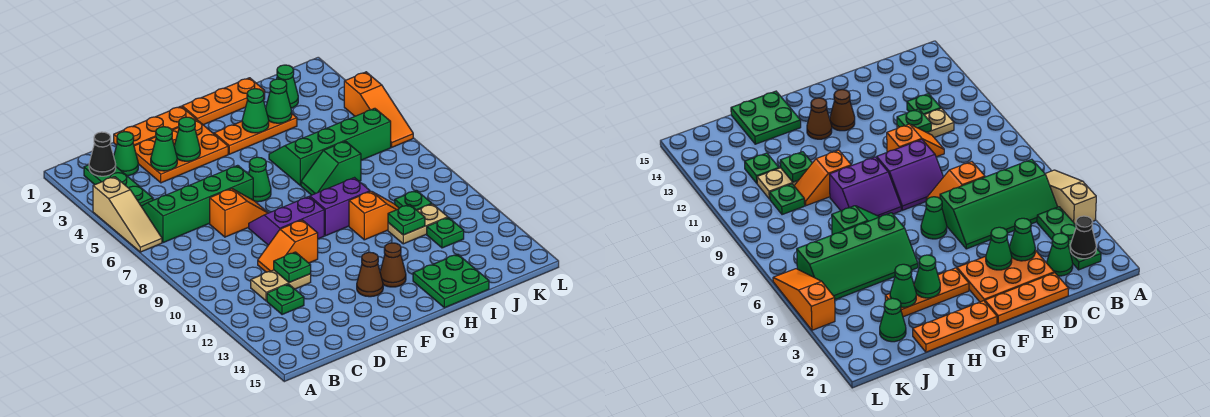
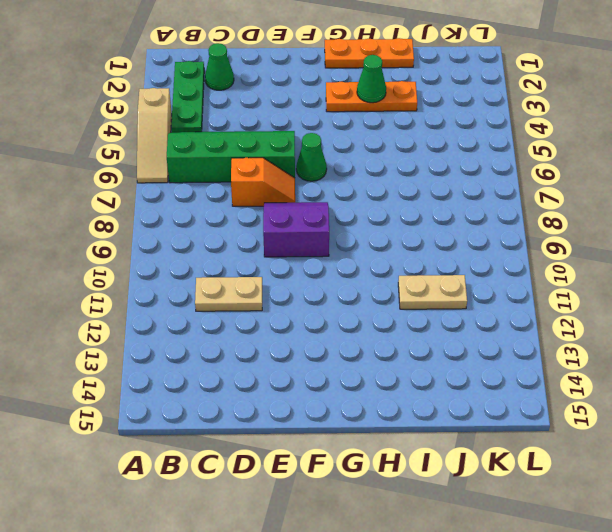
none -> green 1x1 plate [267,284,304,315]
none -> orange 1x3 plate [114,106,196,146]
none -> orange 2x3 plate [134,120,228,183]
none -> orange 1x2 slope [258,220,318,272]

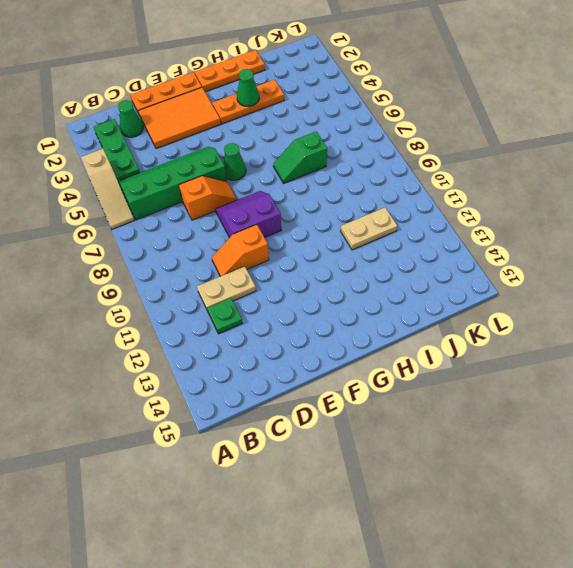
orange 2x3 tile [138,87,221,149] -> orange 2x3 plate [134,120,228,183]
none -> brown 1x1 cone [357,252,383,297]
none -> purple 2x2 slope [309,178,370,236]
none -> brown 1x1 cone [380,243,406,287]
none -> green 2x4 slope [269,108,391,185]

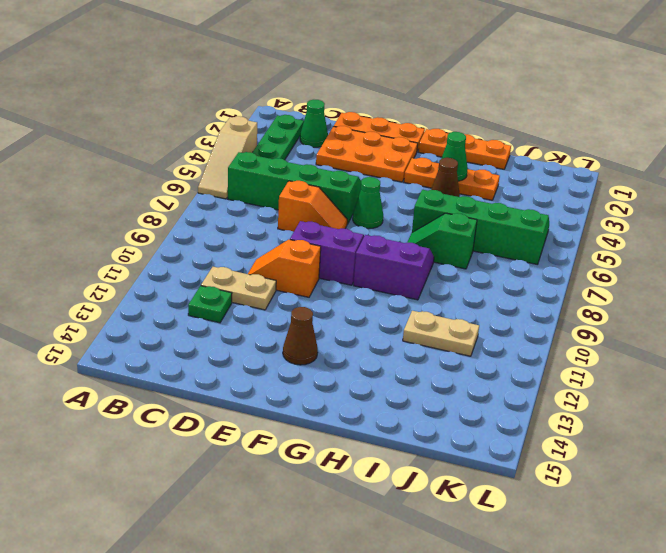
brown 1x1 cone [431,158,460,197] -> brown 1x1 cone moved to [380,243,406,287]
none -> orange 1x2 slope [349,191,399,240]
none -> green 2x2 plate [413,254,489,308]
none -> green 1x1 cone [277,65,298,108]
none -> green 1x1 plate [395,190,432,210]

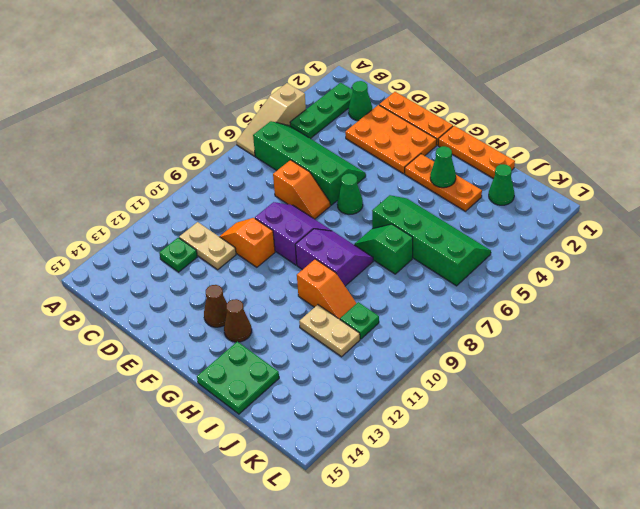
none -> green 1x1 plate [427,218,464,248]
none -> orange 1x3 slope [344,72,413,147]
none -> black 1x1 cone [89,132,116,176]
none -> green 1x1 cone [151,127,177,171]

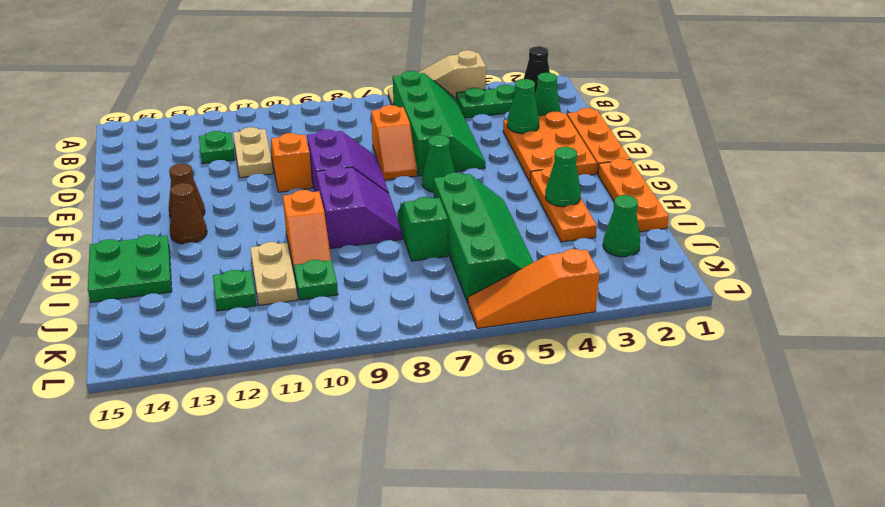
none -> green 1x1 plate [274,252,311,283]
none -> green 1x1 cone [174,117,200,161]
none -> green 1x1 cone [266,79,292,123]
none -> green 1x1 plate [388,204,425,235]

